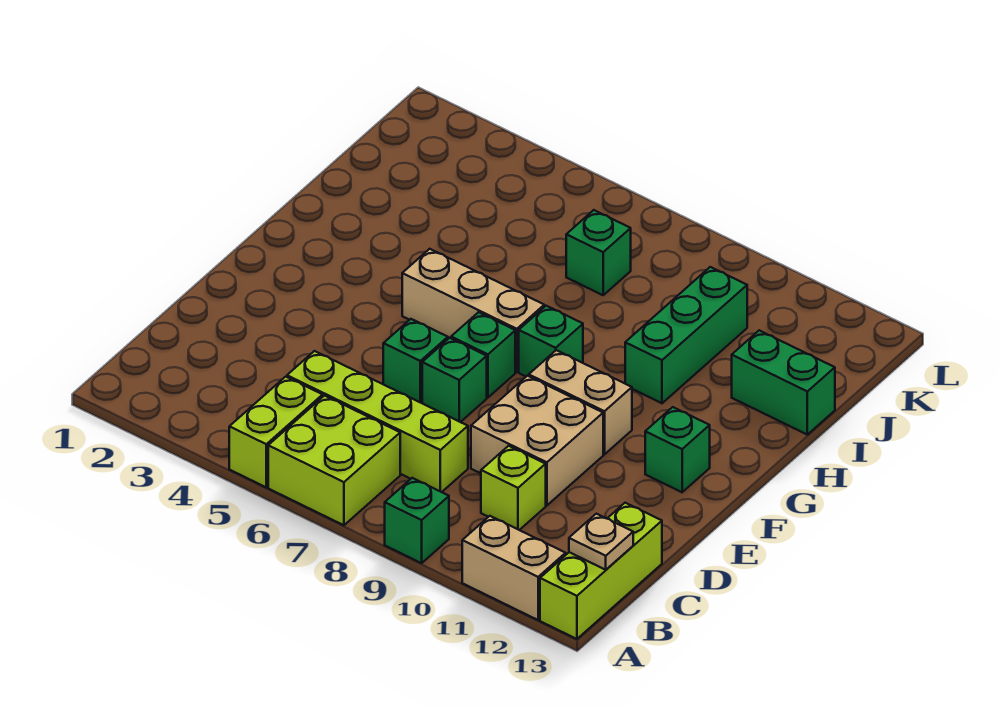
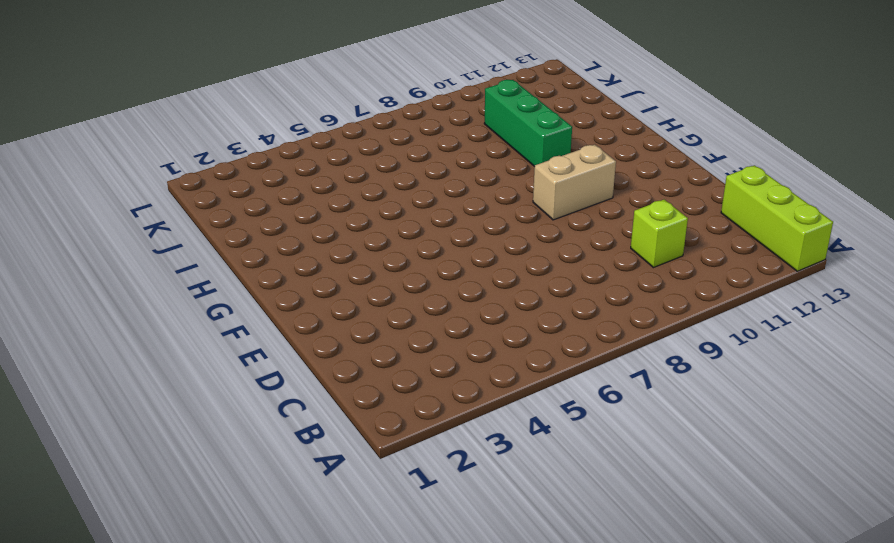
none -> lime 1x2 brick [229,377,323,487]
none -> lime 2x2 brick [268,396,400,525]
none -> green 1x1 brick [385,478,449,563]

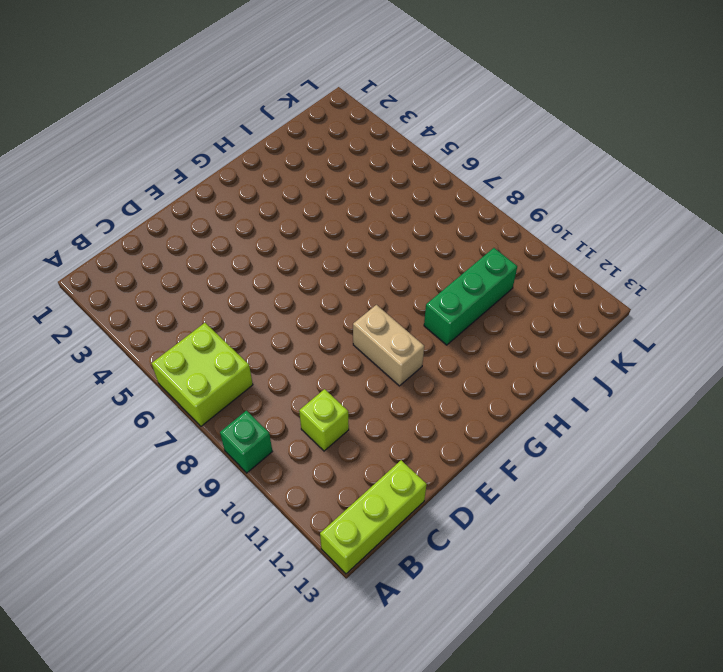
none -> lime 1x2 brick [229,377,323,487]
none -> tan 1x2 brick [462,516,566,620]
none -> lime 1x4 brick [287,351,468,492]

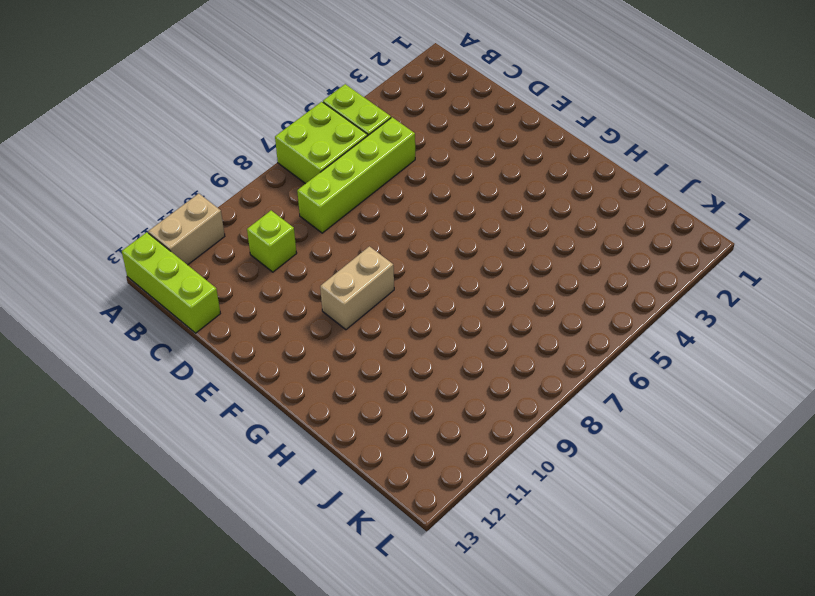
none -> green 1x1 brick [385,478,449,563]
none -> tan 2x2 brick [471,376,603,506]
none -> green 1x1 brick [383,319,448,403]

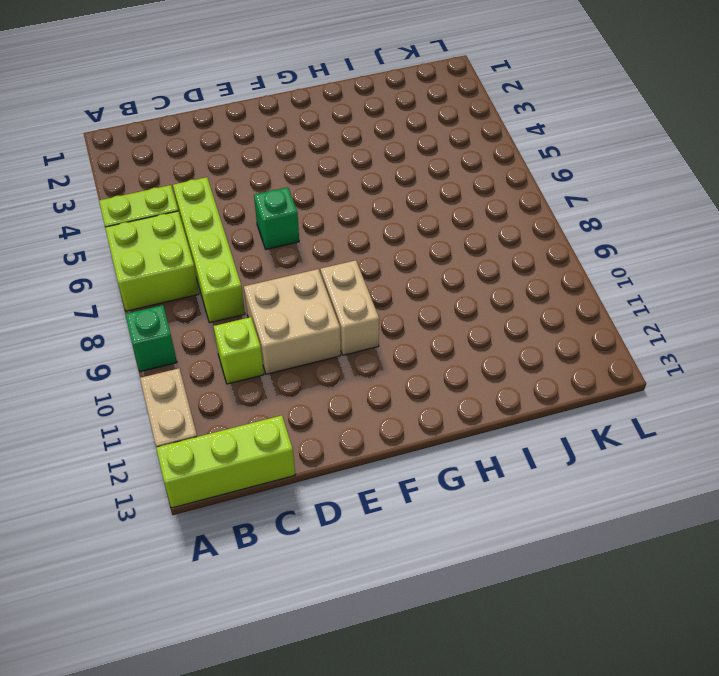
none -> green 1x1 brick [422,338,487,422]
none -> green 1x1 brick [451,312,515,397]
none -> green 1x1 brick [645,407,710,492]

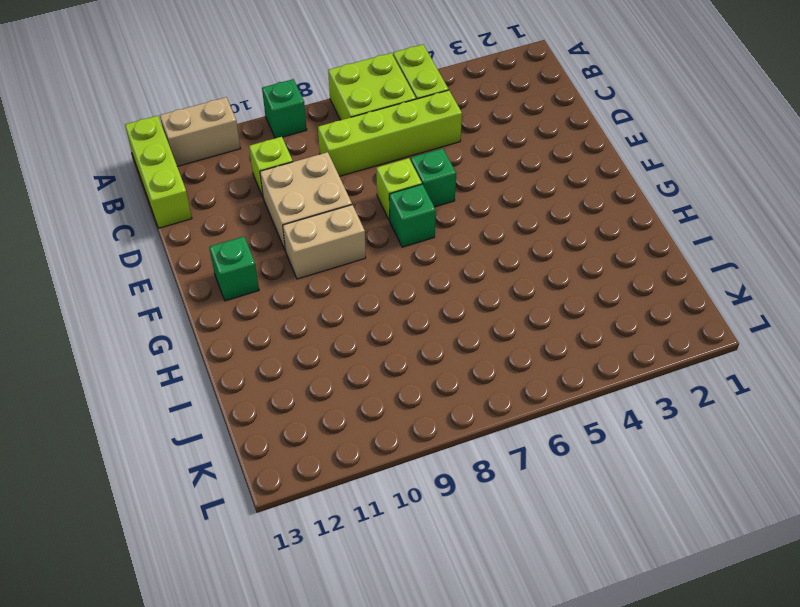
lime 1x1 brick [376,158,422,220] -> green 1x1 brick [422,338,487,422]
none -> tan 1x3 brick [402,249,544,372]
none -> green 1x1 brick [519,306,583,376]
none -> green 1x3 brick [625,267,747,403]

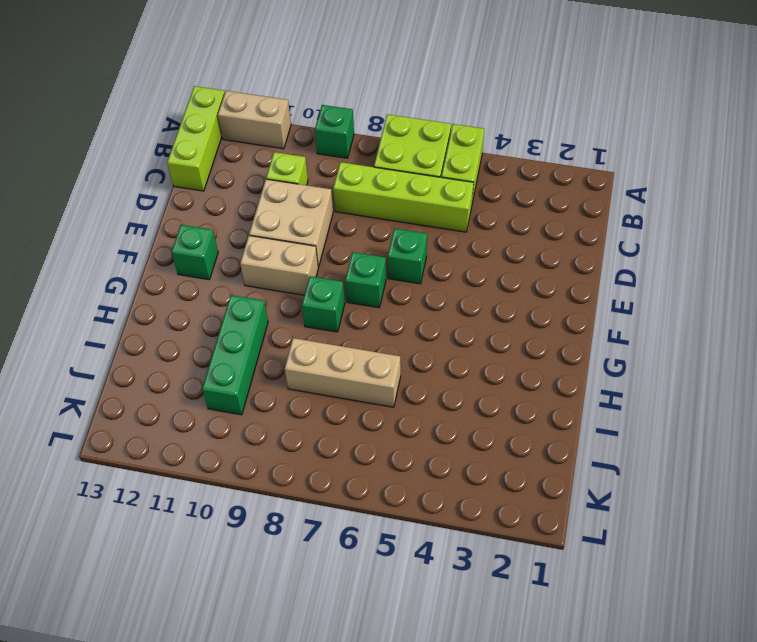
tan 1x3 brick [285,338,401,407] -> tan 1x3 brick moved to [402,249,544,372]
none -> green 1x1 brick [422,338,487,422]
none -> green 1x2 brick [732,330,835,435]
none -> green 1x1 brick [566,210,631,295]

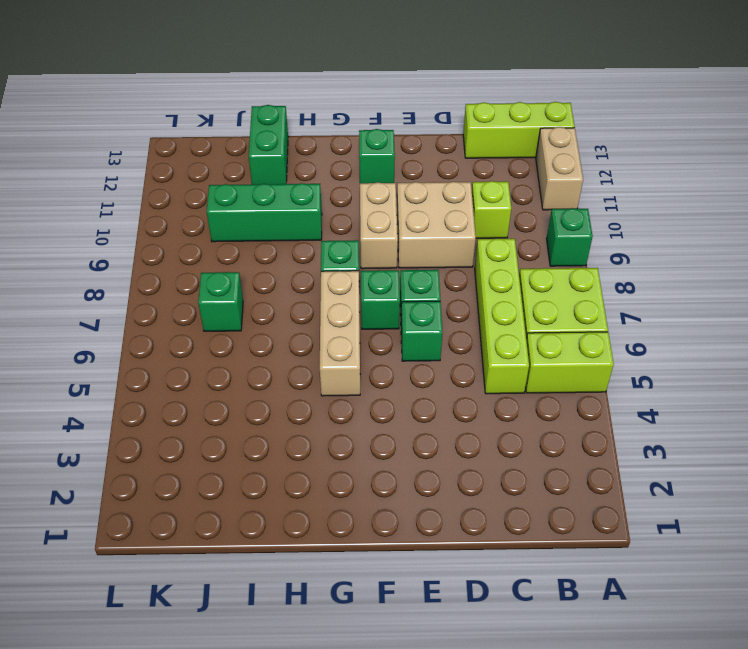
none -> tan 1x1 plate [569,514,633,570]

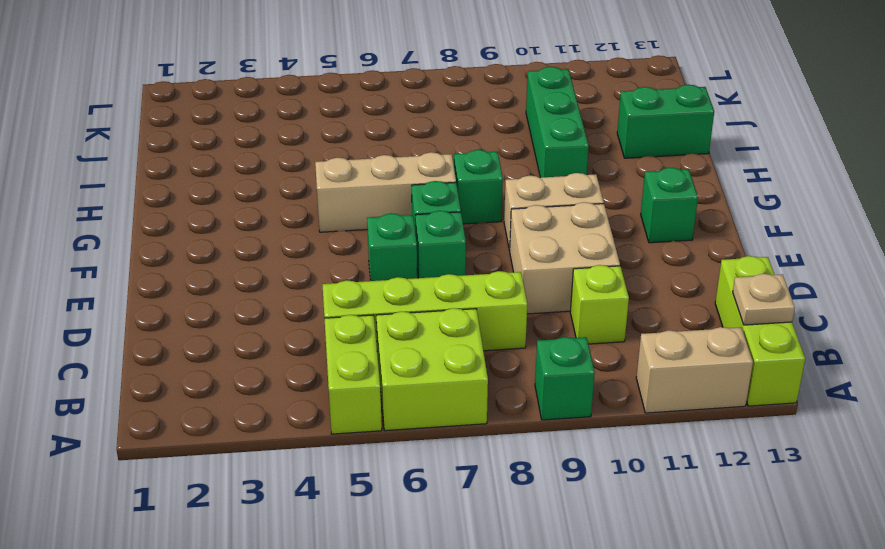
none -> green 1x1 brick [566,210,631,295]

